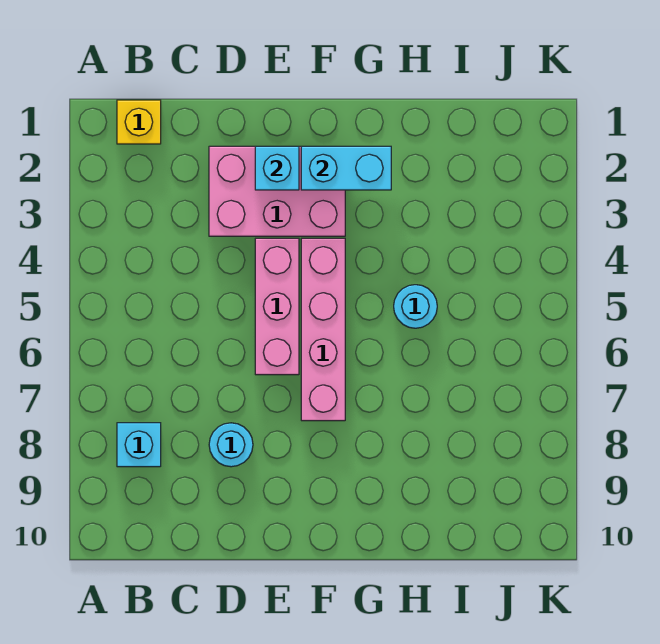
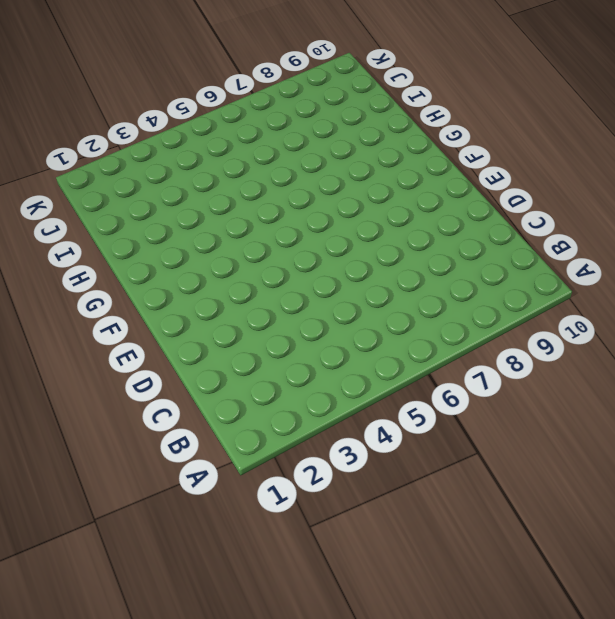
none -> yellow 1x1 brick [117,100,161,144]
none -> cyan 1x1 brick [117,423,161,467]

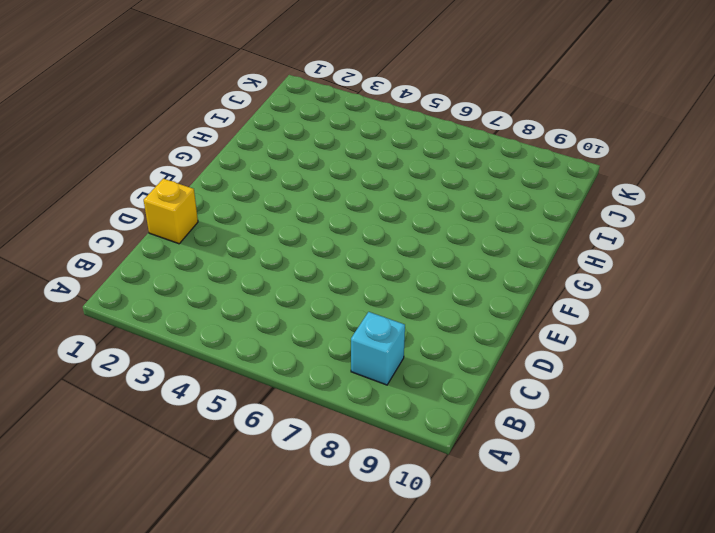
yellow 1x1 brick [144,179,198,244] -> yellow 1x1 brick moved to [117,100,161,144]
none -> pink 2x3 brick [209,146,345,236]
none -> cyan 1x1 round brick [209,423,253,467]

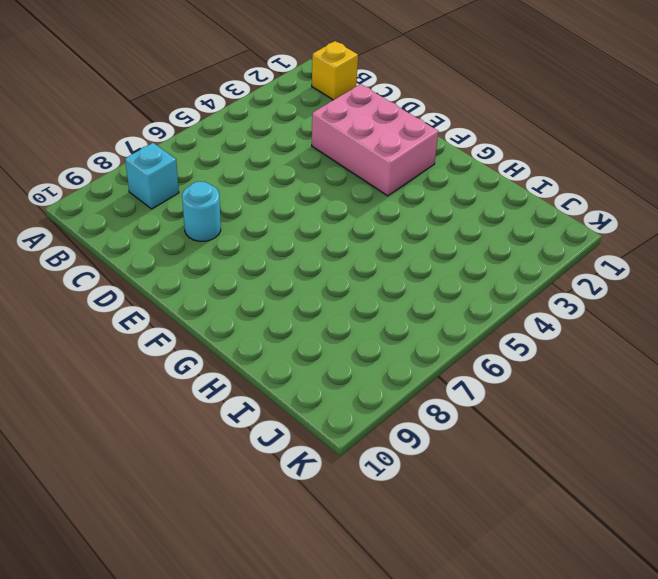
none -> pink 1x3 brick [255,238,299,375]
none -> pink 1x4 brick [301,238,345,421]

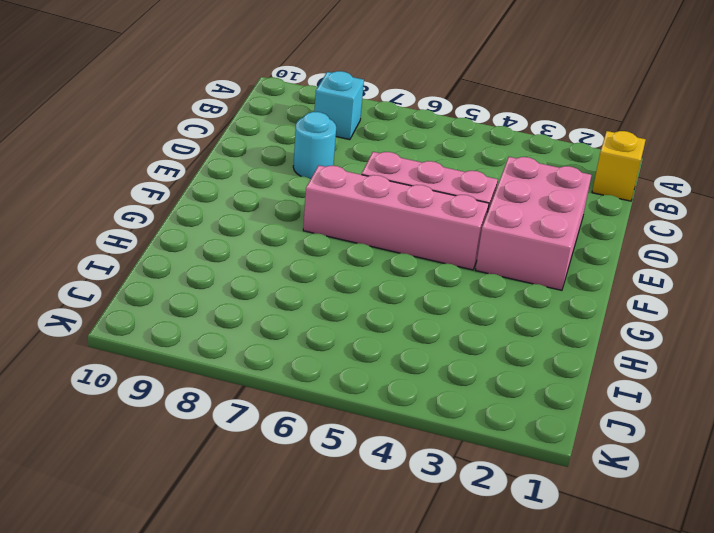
none -> cyan 1x1 round brick [394,285,437,328]
none -> cyan 1x1 brick [255,146,299,190]

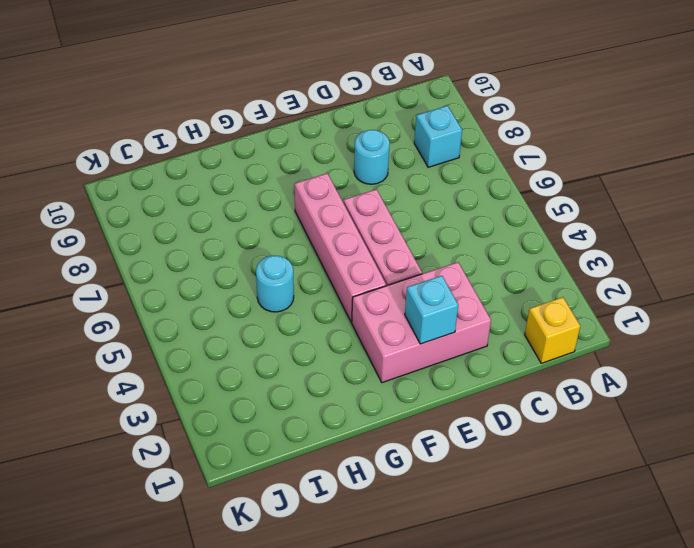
none -> cyan 1x2 brick [301,146,391,190]

